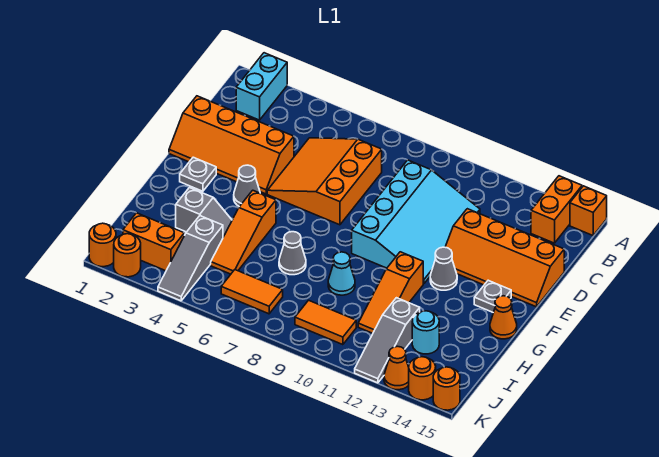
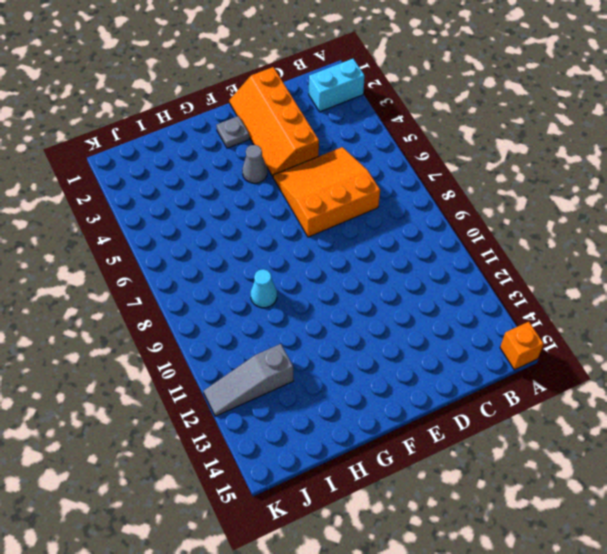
none -> orange 1x2 brick [531,176,582,243]
none -> cyan 3x4 slope [352,160,480,284]
none -> orange 2x4 slope [445,209,564,307]

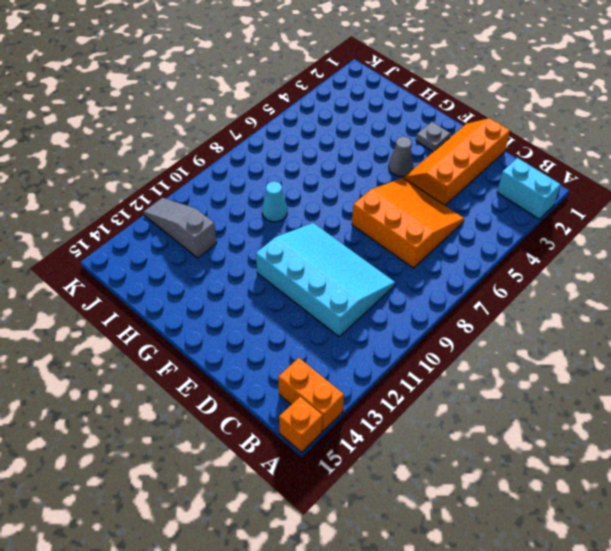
cyan 3x4 slope [256,223,395,337] -> cyan 3x4 slope turned to [352,160,480,284]
none -> orange 2x4 slope [445,209,564,307]
none -> grey 1x1 cone [430,247,457,290]
none -> grey 1x1 plate [474,280,511,312]

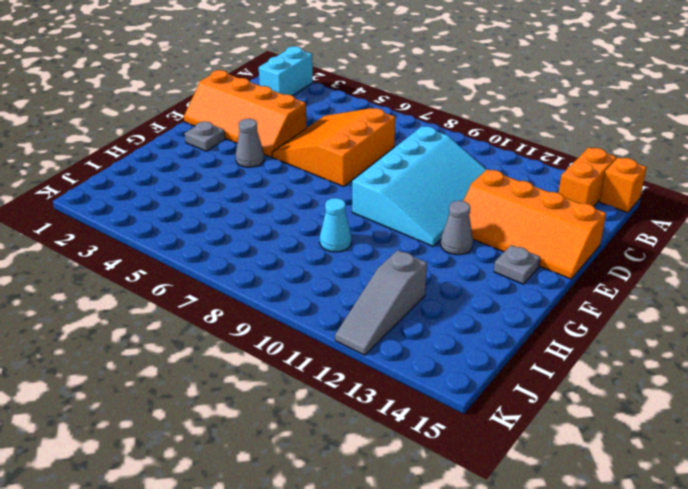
none -> orange 1x3 slope [211,190,276,274]
none -> orange 1x3 slope [358,252,423,333]
none -> orange 1x1 cone [490,296,517,339]

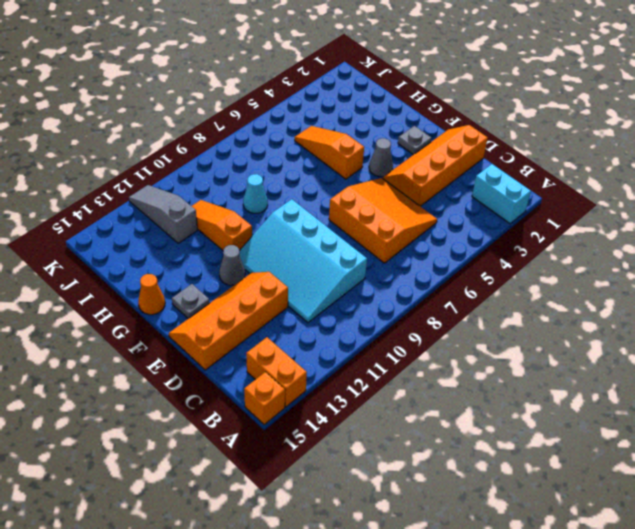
none -> grey 1x2 slope [176,188,232,237]
none -> grey 1x1 cone [279,232,306,275]
none -> grey 1x3 slope [158,216,223,301]

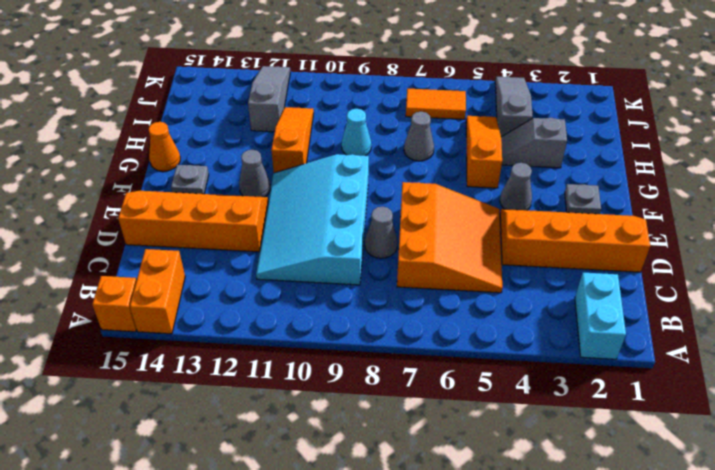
grey 1x1 cone [365,207,398,258] -> none
none -> cyan 1x1 round brick [412,311,439,354]
none -> orange 1x2 brick [123,213,184,271]
none -> orange 1x2 tile [295,300,356,345]

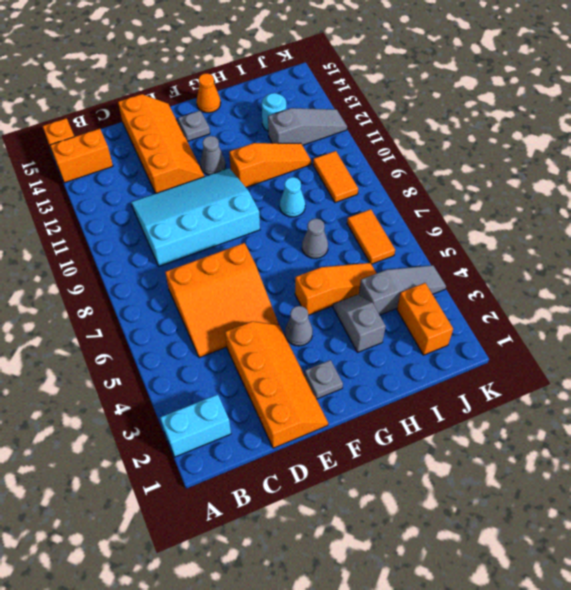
none -> orange 1x1 round brick [89,223,116,267]
none -> orange 1x1 round brick [114,234,141,277]
none -> orange 1x1 cone [384,346,409,390]

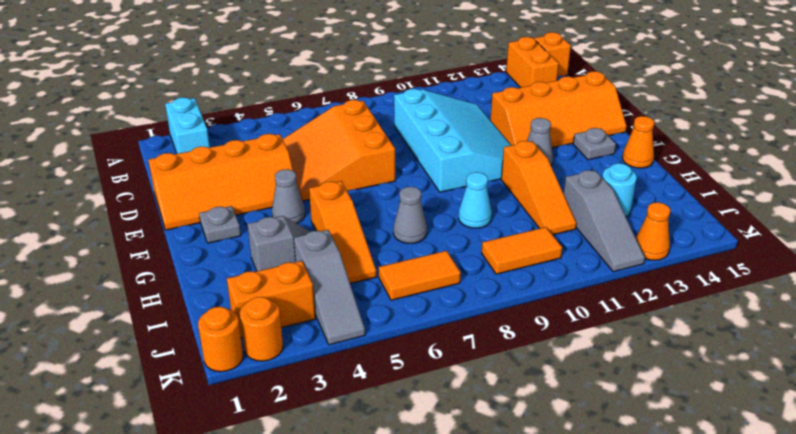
none -> orange 1x1 round brick [409,357,436,400]
none -> orange 1x1 round brick [433,367,460,410]

